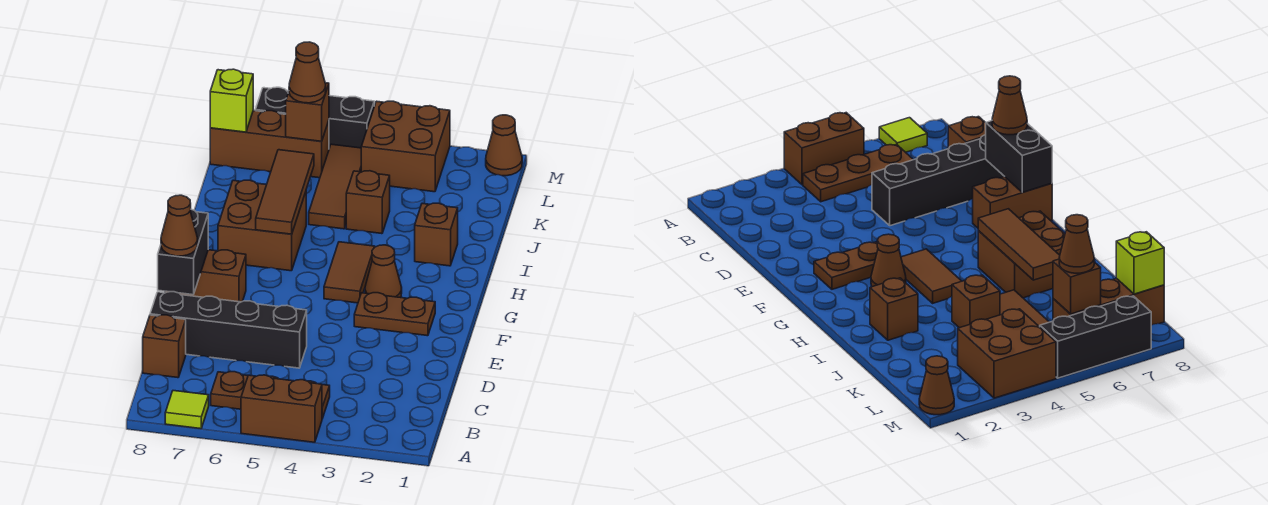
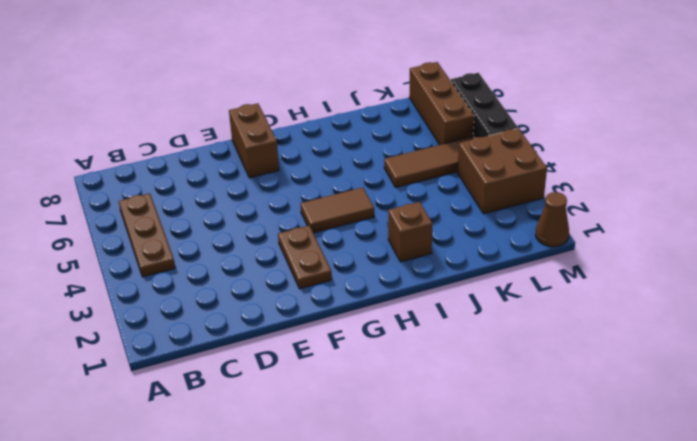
none -> brown 1x2 brick [241,375,322,442]
none -> lime 1x1 tile [165,391,209,429]
none -> brown 1x1 brick [143,315,186,378]

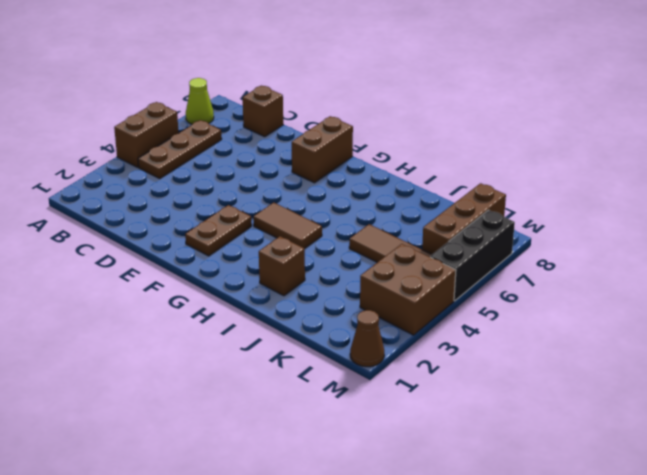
lime 1x1 cone [186,78,214,124] -> lime 1x1 tile [165,391,209,429]
none -> black 1x4 brick [150,292,307,368]
none -> brown 1x1 cone [365,245,402,298]
none -> brown 2x2 brick [218,180,306,271]

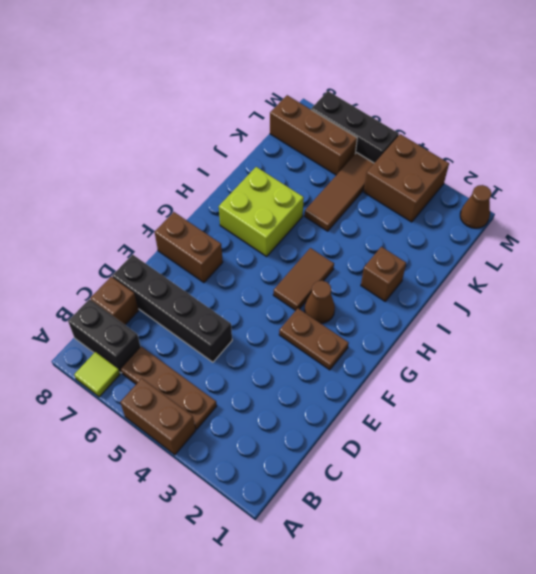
black 1x2 brick [68,299,141,373] -> black 1x2 brick turned to [158,209,208,295]
lime 2x2 brick [219,167,304,256] -> brown 2x2 brick [218,180,306,271]
none -> brown 1x1 brick [346,171,390,234]
none -> brown 1x3 tile [256,150,314,234]
none -> brown 1x1 brick [286,83,329,141]

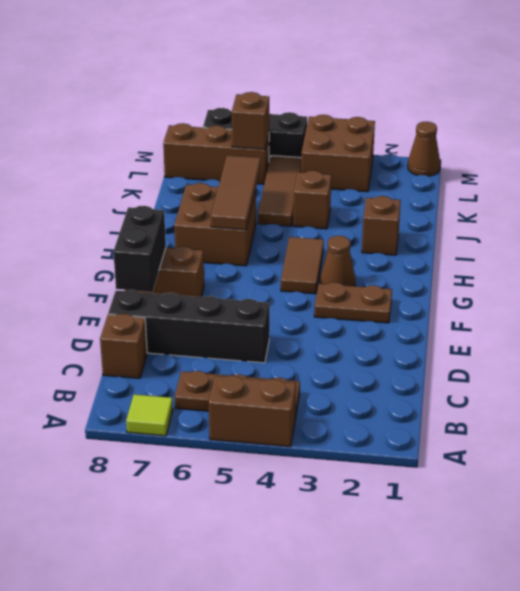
none -> lime 1x1 brick [210,69,253,132]
none -> brown 1x1 cone [161,195,197,256]
none -> brown 1x1 cone [289,42,326,103]

